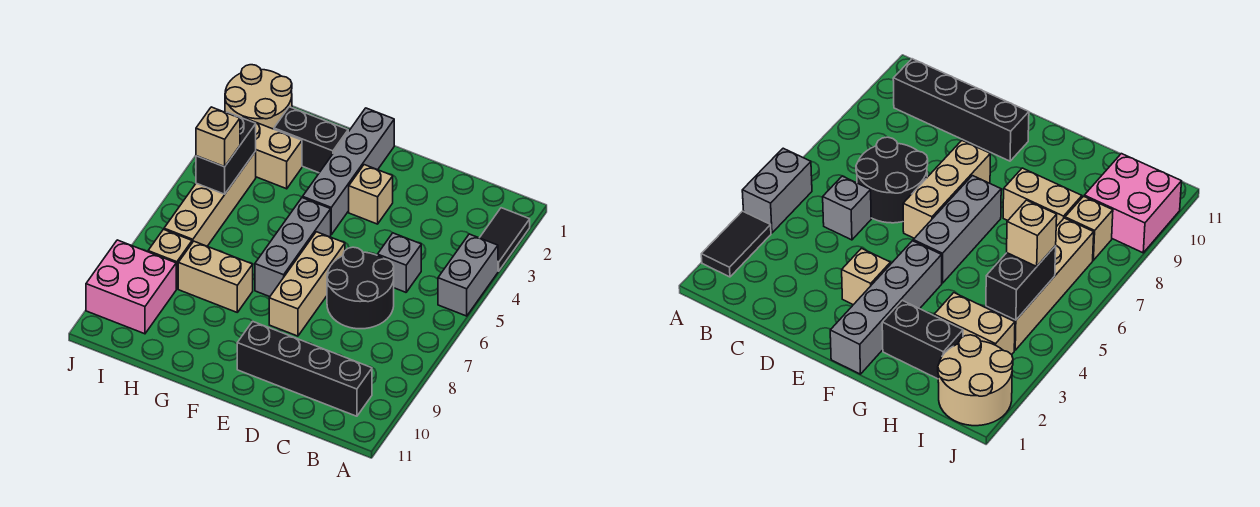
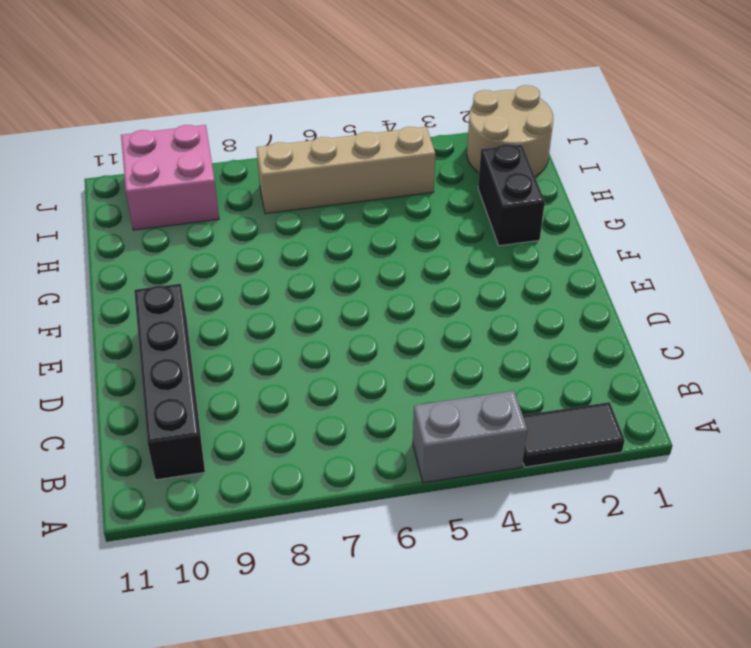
none -> grey 1x1 brick [377,233,421,292]
none -> black 2x2 round brick [327,247,394,329]
none -> tan 1x1 brick [349,165,393,224]

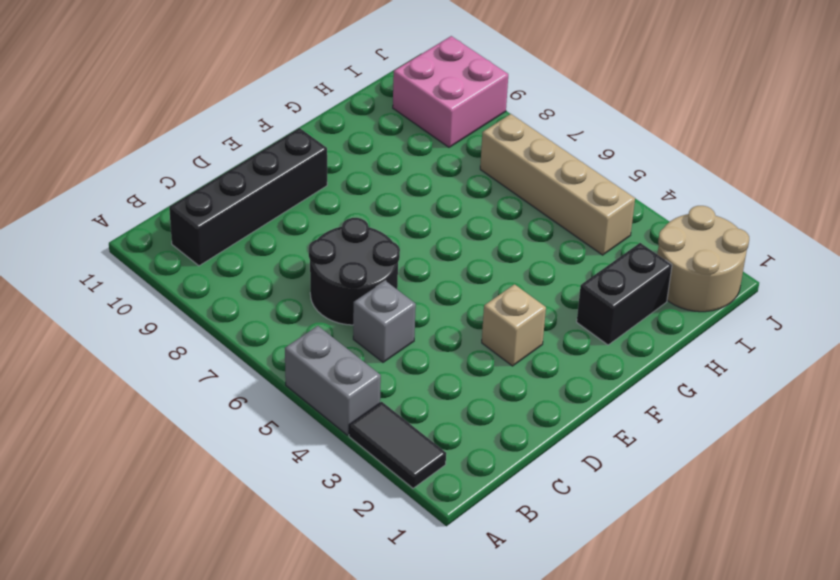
none -> tan 1x3 brick [269,232,345,336]
none -> grey 1x4 brick [303,108,394,234]
none -> grey 1x3 brick [255,198,331,297]

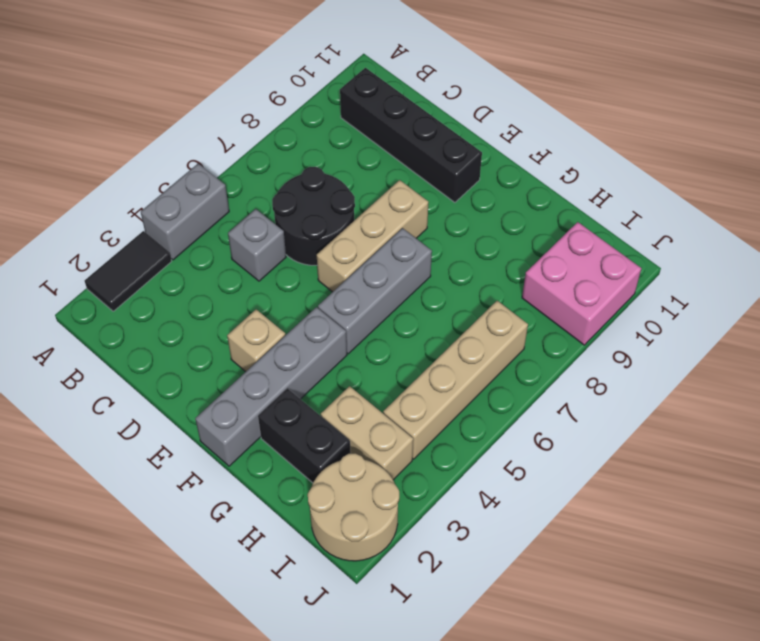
none -> tan 1x2 brick [178,241,253,312]
none -> tan 1x1 brick [148,229,192,289]
none -> black 1x2 brick [196,112,256,194]

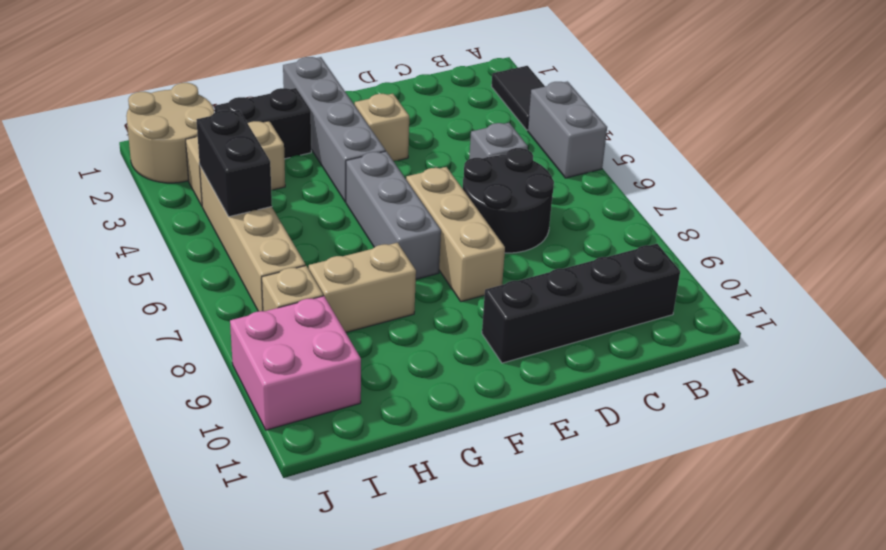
none -> tan 1x1 brick [196,107,240,167]

